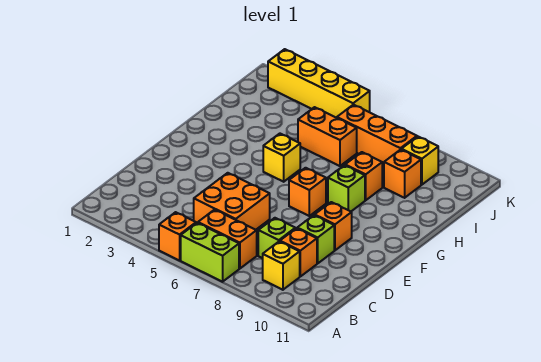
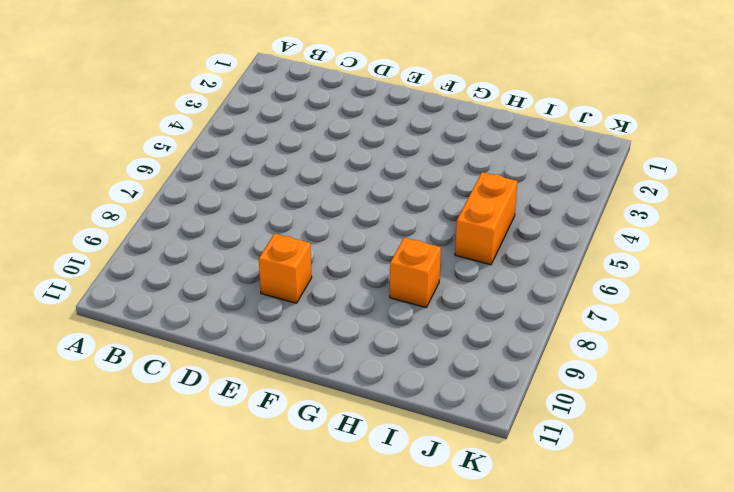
none -> orange 1x1 brick [159,212,196,261]
none -> lime 1x2 brick [181,223,239,282]
none -> orange 1x2 brick [198,210,257,269]

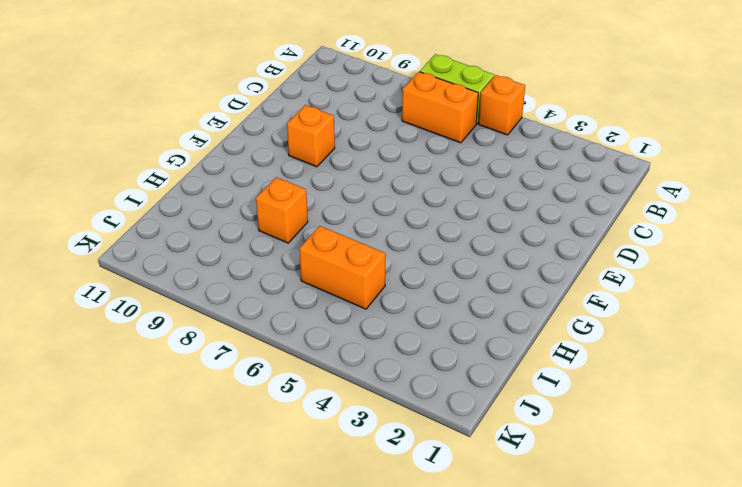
none -> yellow 1x1 brick [263,242,300,290]
none -> orange 2x2 brick [194,173,270,230]
none -> lime 1x1 brick [258,218,295,258]

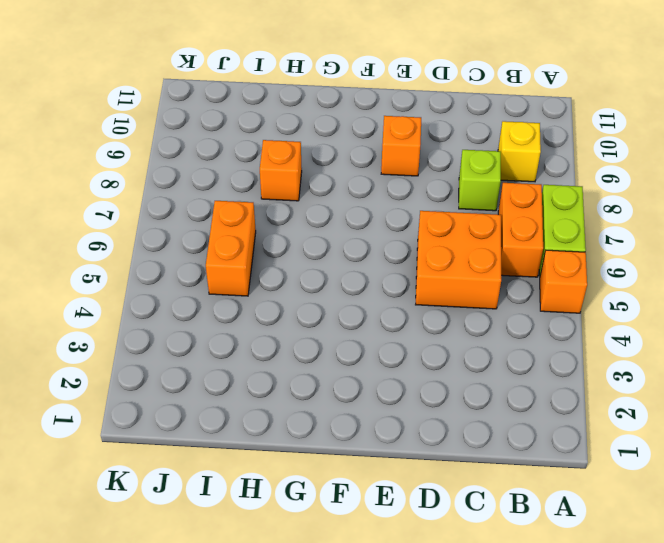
none -> orange 1x1 brick [280,228,317,276]
none -> lime 1x1 brick [297,215,334,263]
none -> orange 1x1 brick [289,168,326,216]

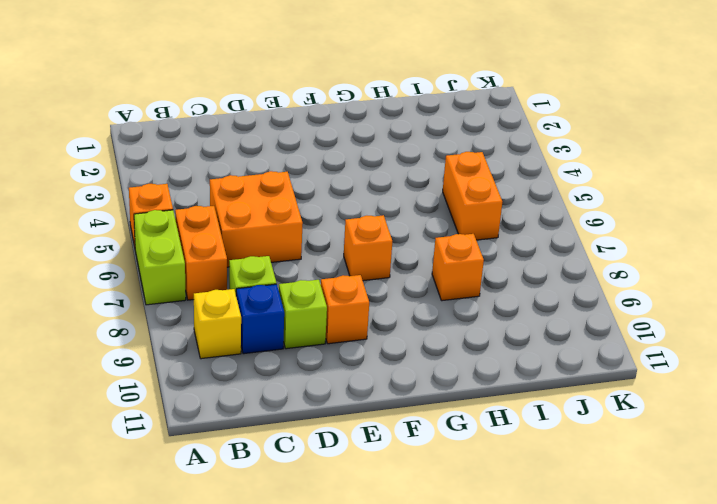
blue 1x1 brick [236,284,284,354] -> orange 1x1 brick [280,228,317,276]
none -> yellow 1x1 brick [263,134,300,182]
none -> lime 1x1 brick [328,165,365,211]
none -> orange 1x1 brick [384,150,421,198]

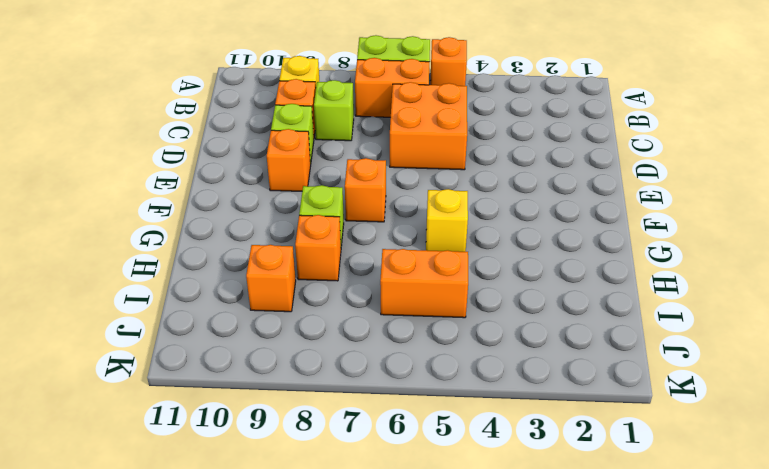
none -> orange 1x3 brick [337,105,417,166]
none -> yellow 1x1 brick [401,137,438,185]
none -> yellow 1x4 brick [268,49,370,118]

